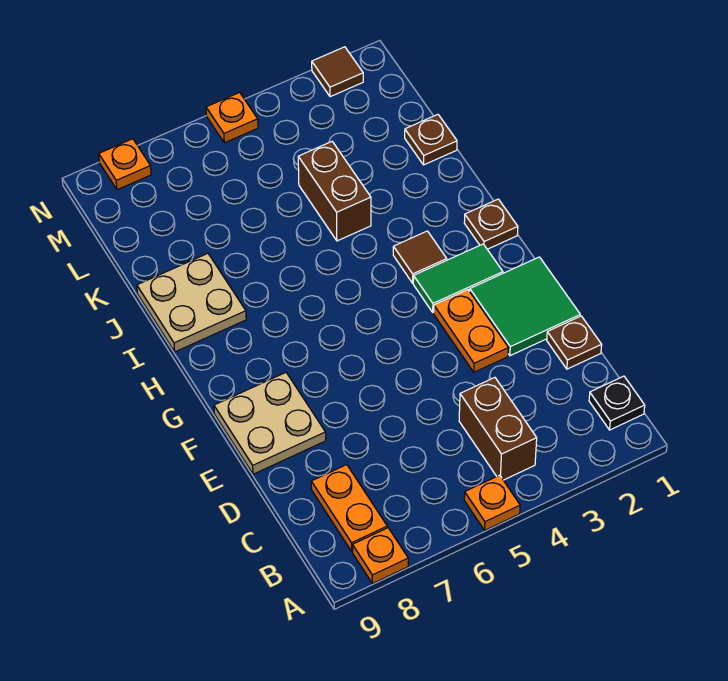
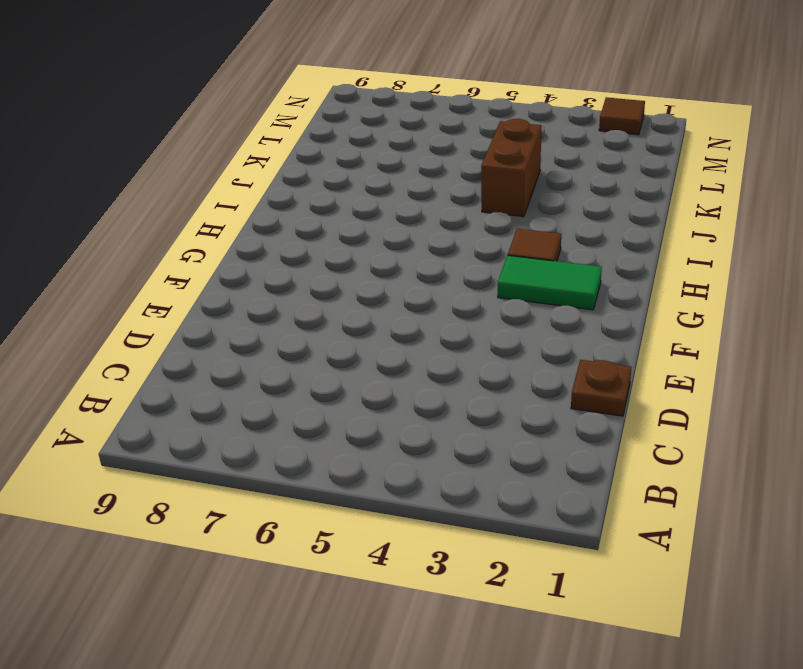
none -> orange 1x1 plate [464,475,520,530]
none -> orange 1x1 plate [353,528,408,584]
none -> black 1x1 plate [589,376,645,430]

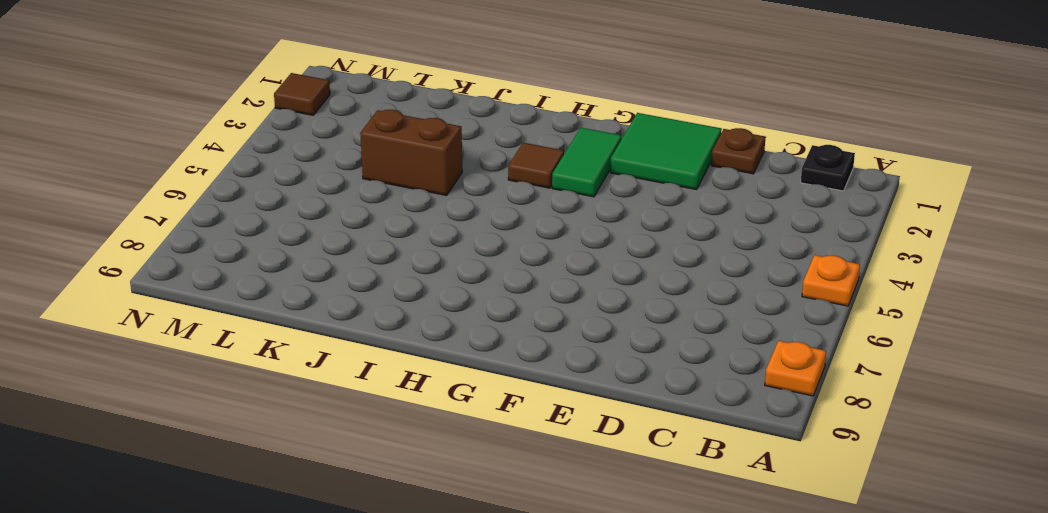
none -> brown 1x2 brick [459,378,537,480]
none -> orange 1x2 plate [311,465,387,551]
none -> orange 1x2 plate [434,290,509,372]

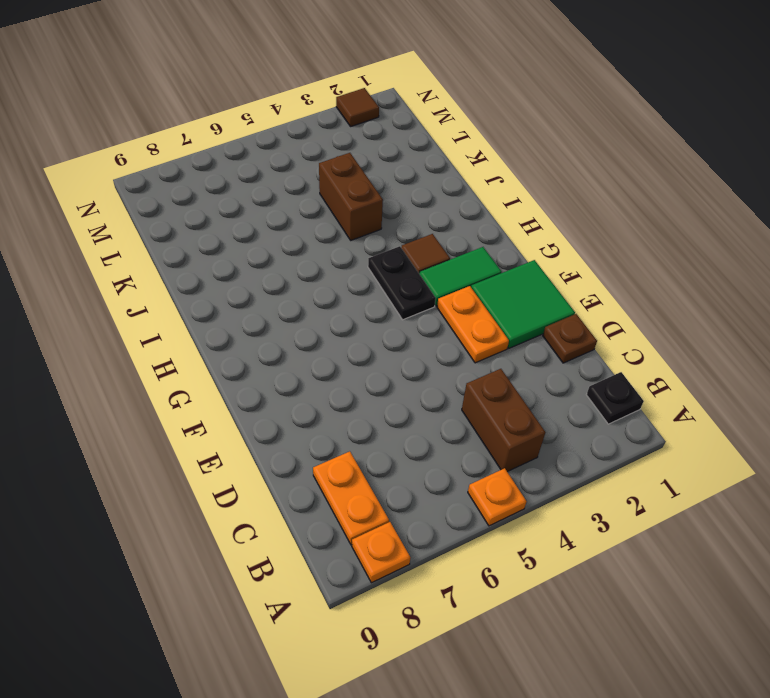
black 1x2 plate [368,246,436,320] -> none
none -> tan 2x2 plate [214,373,326,474]
none -> brown 1x1 plate [464,199,518,249]
none -> tan 2x2 plate [137,253,246,352]

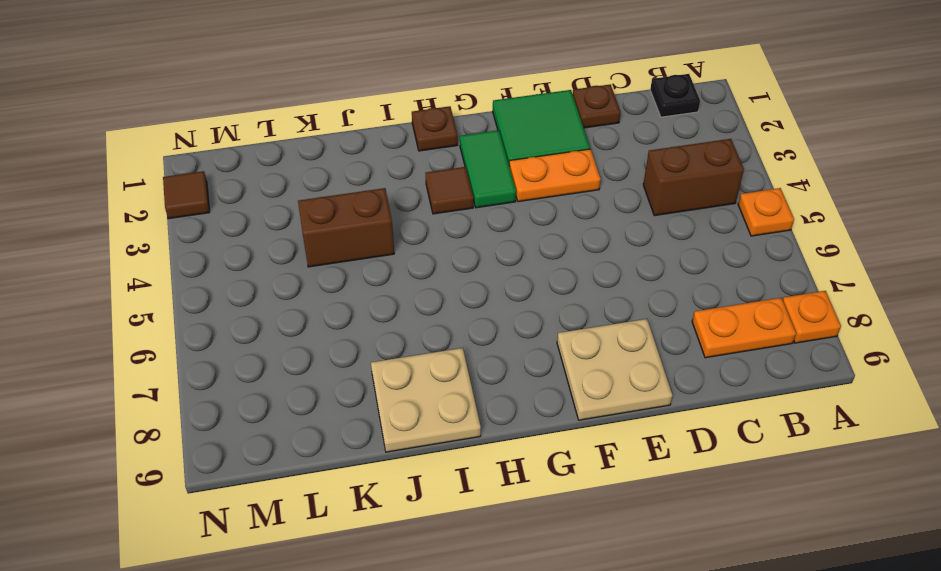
none -> brown 1x1 plate [405,114,457,165]
none -> orange 1x1 plate [206,92,258,143]
none -> orange 1x1 plate [99,139,151,190]

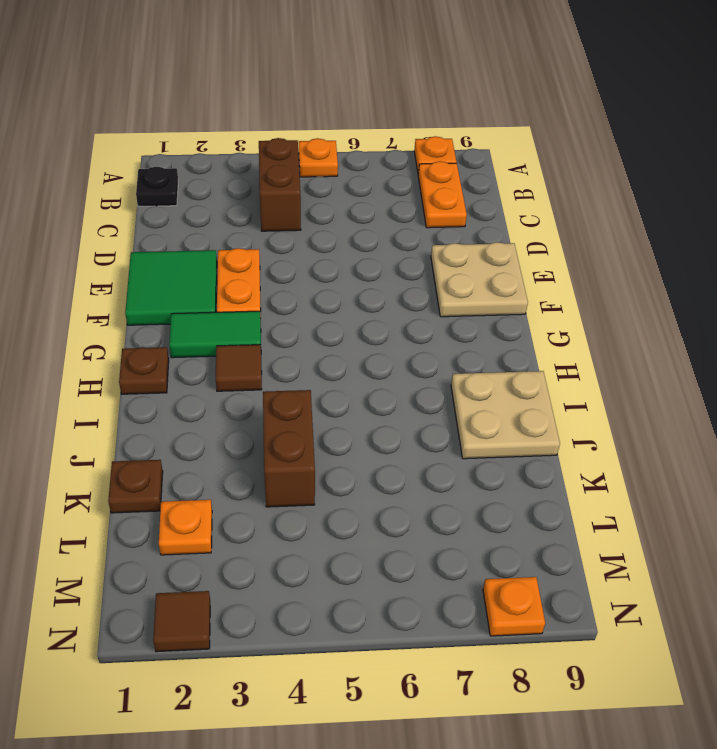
orange 1x1 plate [159,500,212,555] -> orange 1x1 plate moved to [206,92,258,143]
none -> brown 1x1 plate [547,316,602,369]

